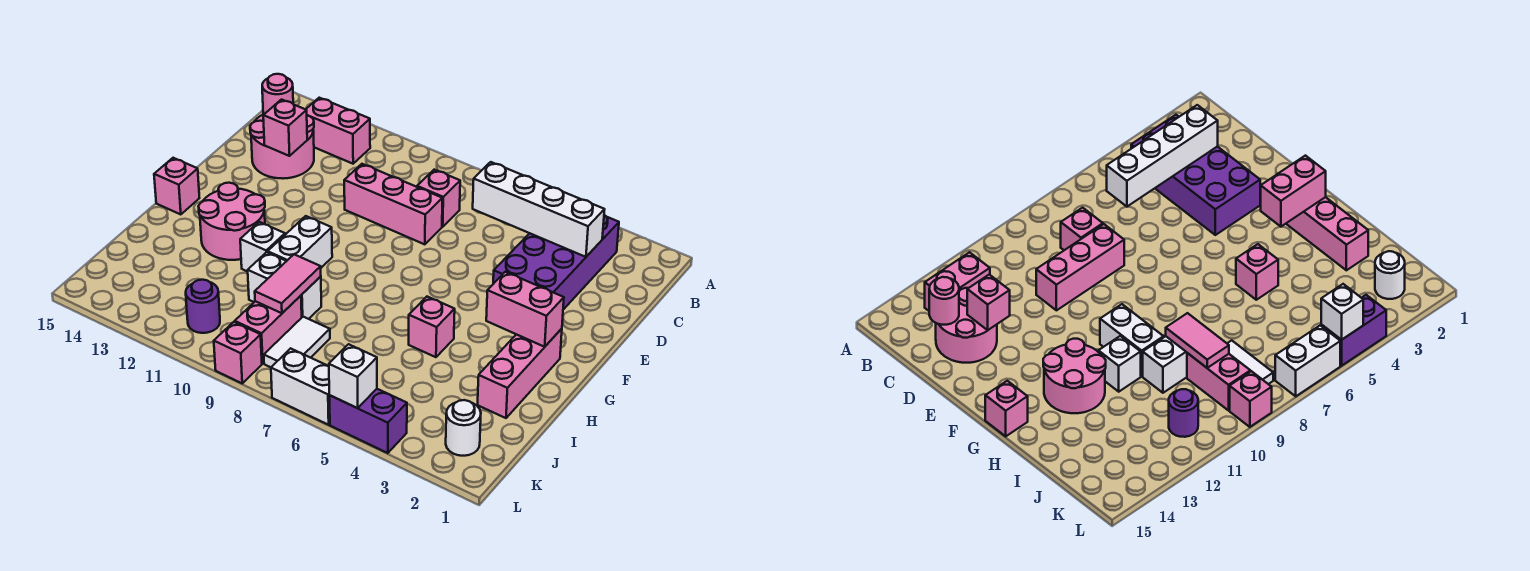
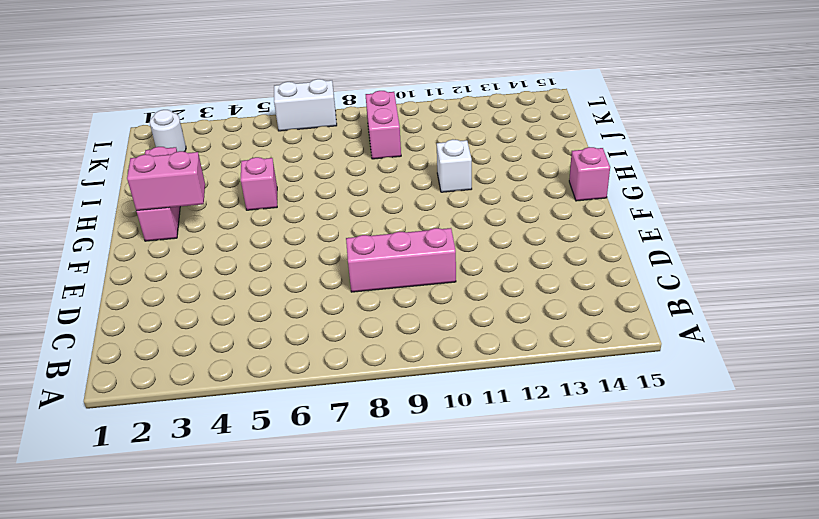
none -> purple 2x4 brick [493,215,619,310]
none -> pink 1x2 brick [306,98,370,164]
none -> pink 1x1 brick [417,170,460,227]

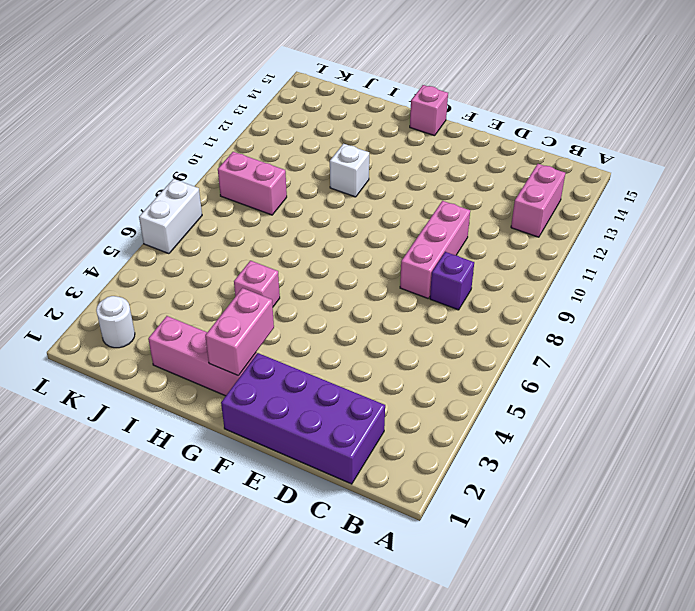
purple 2x4 brick [221,353,385,484] -> purple 2x4 brick moved to [493,215,619,310]
purple 1x1 brick [430,252,474,310] -> pink 1x1 brick [417,170,460,227]
none -> pink 2x2 round brick [250,115,314,179]
none -> white 1x2 brick [268,216,332,268]
none -> pink 2x2 round brick [198,183,265,260]

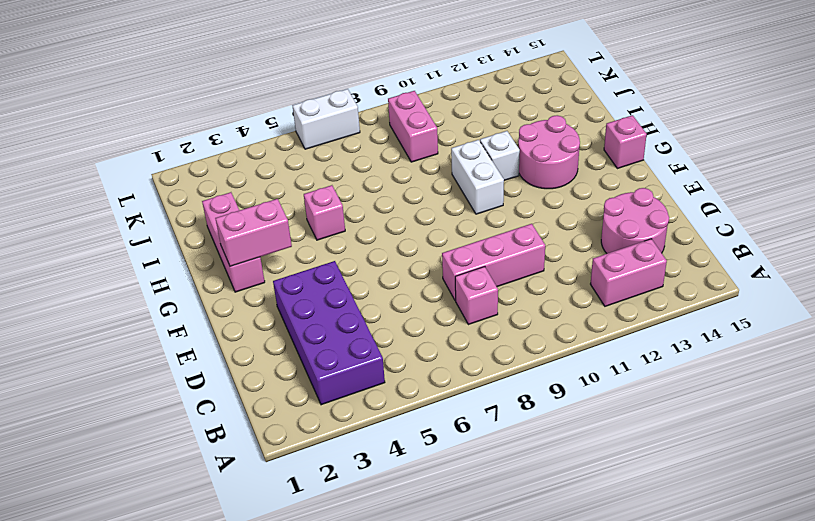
none -> white 1x2 brick [248,252,321,319]
none -> white 1x2 tile [264,317,330,367]
none -> white 1x1 round brick [446,400,481,456]

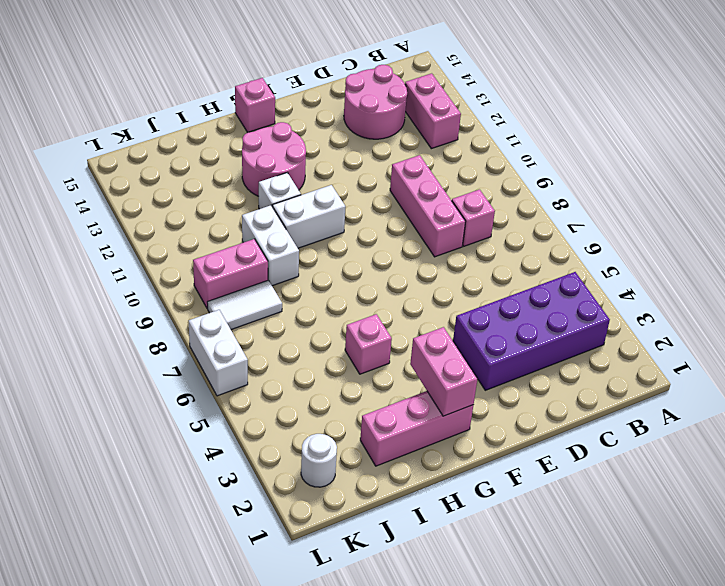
none -> purple 1x1 round brick [186,280,220,333]
none -> purple 1x2 brick [329,389,407,453]
none -> pink 1x1 brick [214,322,262,383]

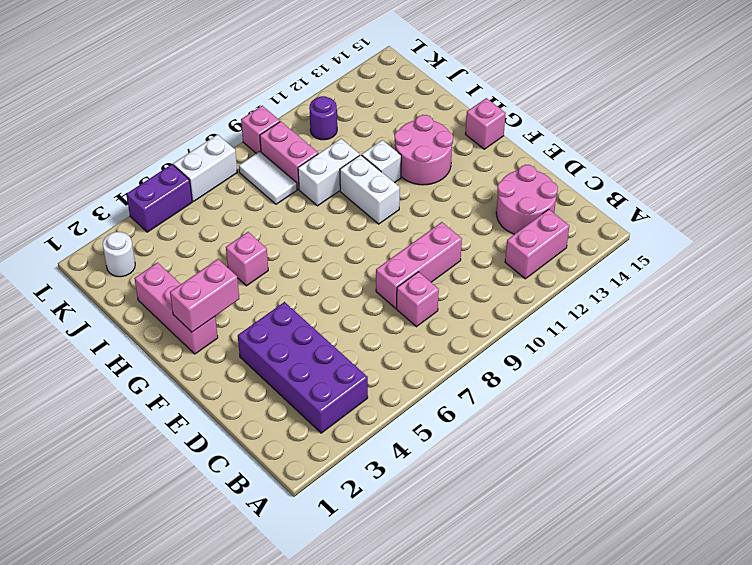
none -> white 1x4 brick [473,162,605,257]
none -> pink 1x1 round brick [262,74,293,115]
none -> pink 1x1 brick [263,100,307,156]

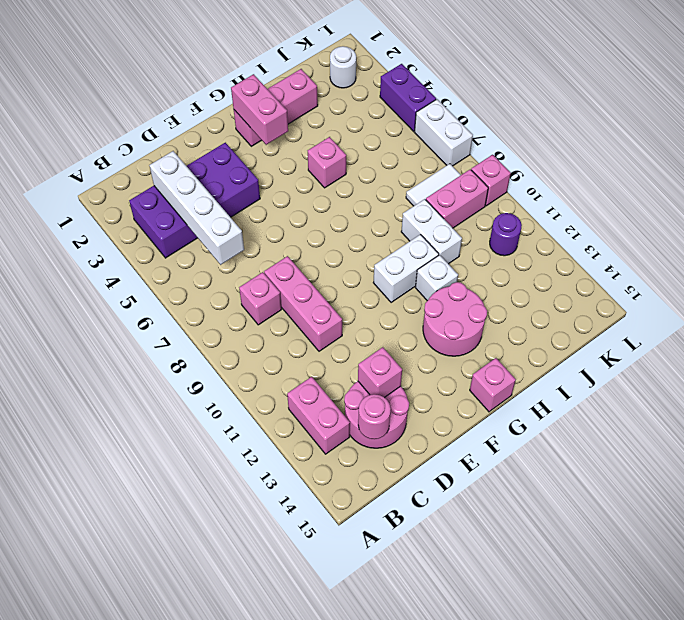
none -> pink 1x2 tile [255,254,321,313]
none -> white 1x1 brick [329,344,377,408]

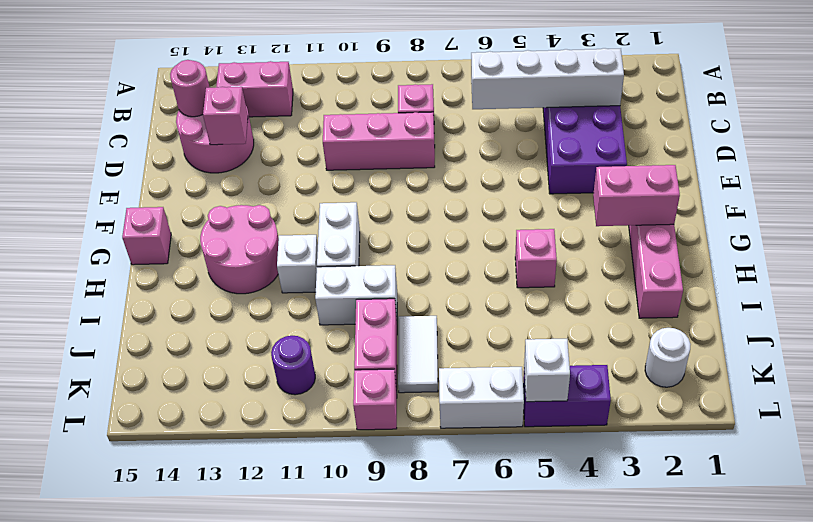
none -> pink 1x2 tile [255,254,321,313]

